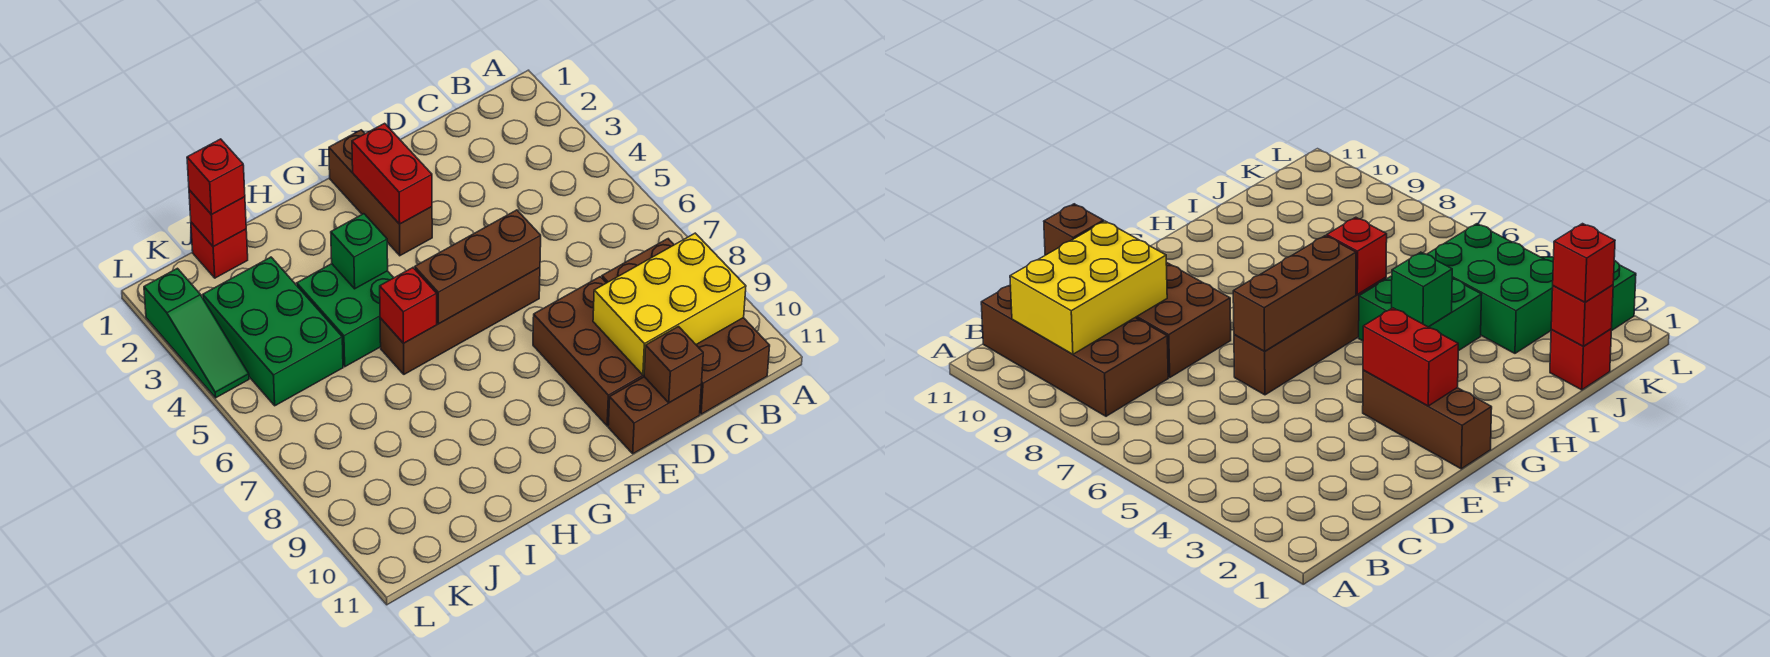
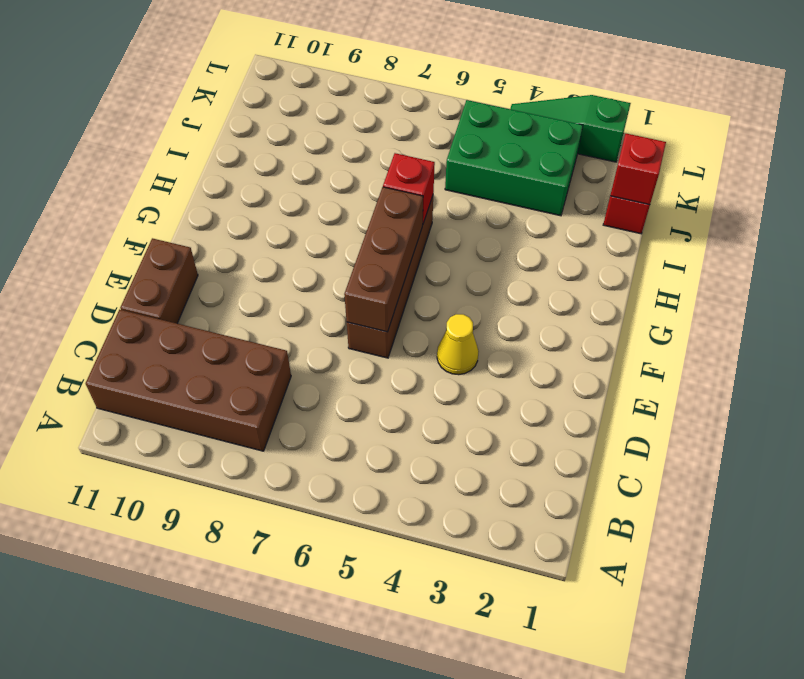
yellow 1x1 cone [437,314,479,375] -> none
none -> brown 2x3 brick [533,277,644,426]
none -> brown 1x3 brick [329,130,432,256]
none -> green 2x2 brick [297,264,393,367]

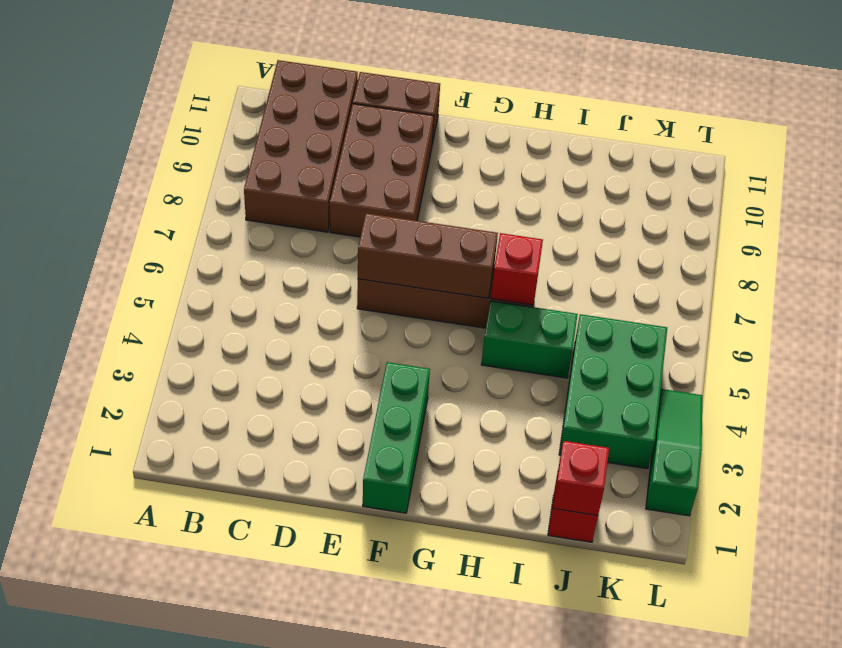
green 1x3 brick [363,362,430,513] -> brown 1x3 brick [329,130,432,256]
green 1x2 brick [481,301,578,378] -> green 2x2 brick [297,264,393,367]
none -> yellow 2x3 brick [593,233,746,375]
none -> brown 1x1 brick [644,327,703,403]
none -> red 1x2 brick [352,123,432,224]

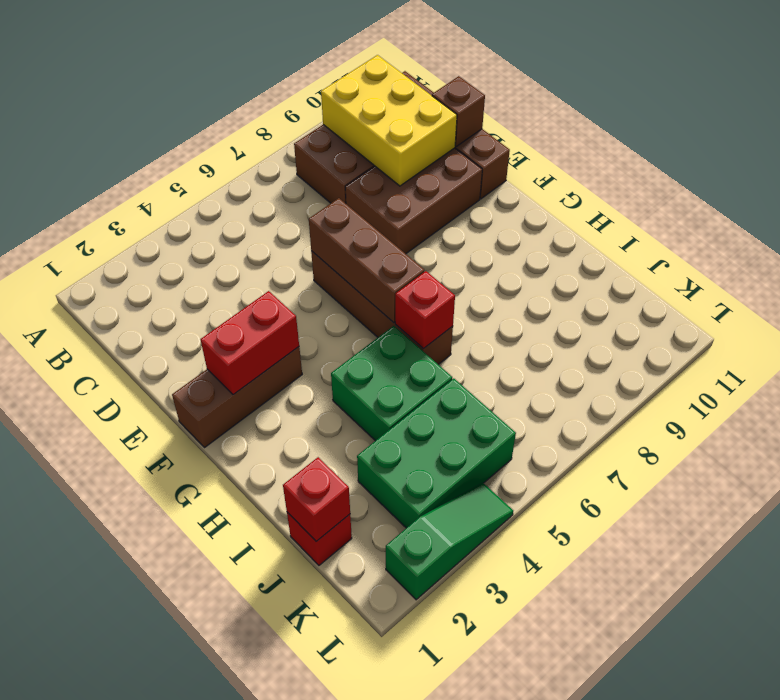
none -> green 1x1 brick [331,214,388,289]
none -> red 1x1 brick [187,139,245,215]

